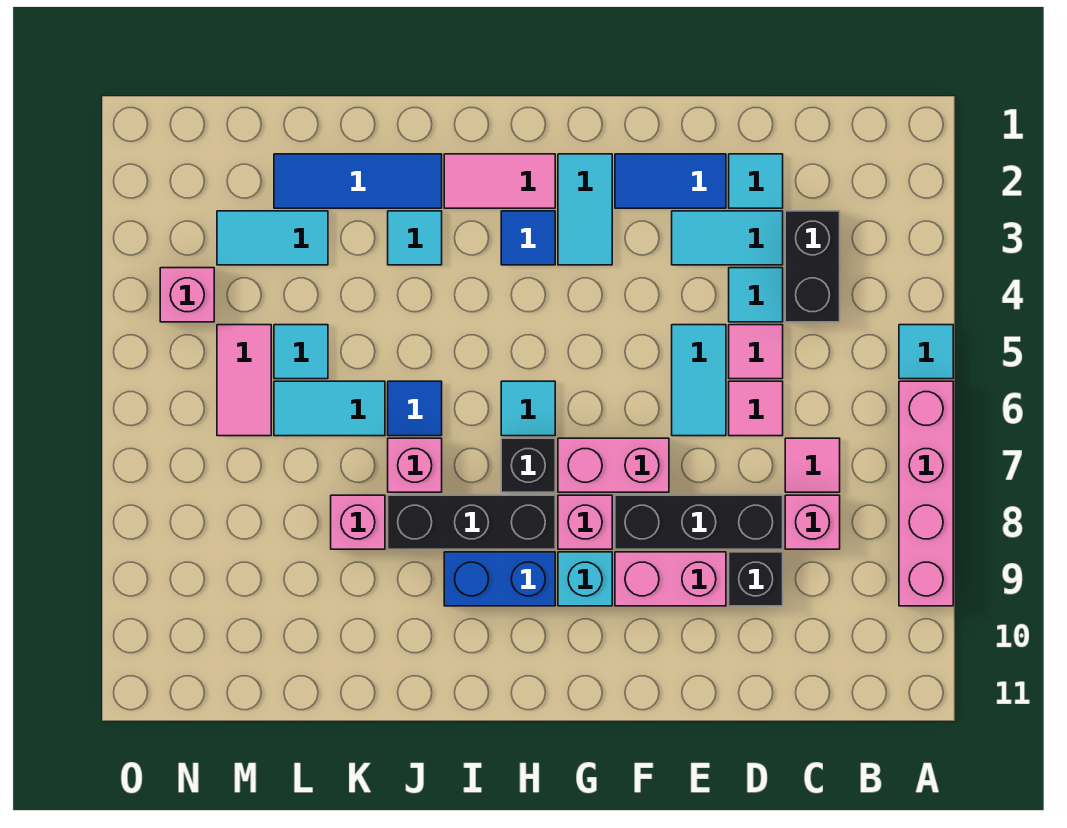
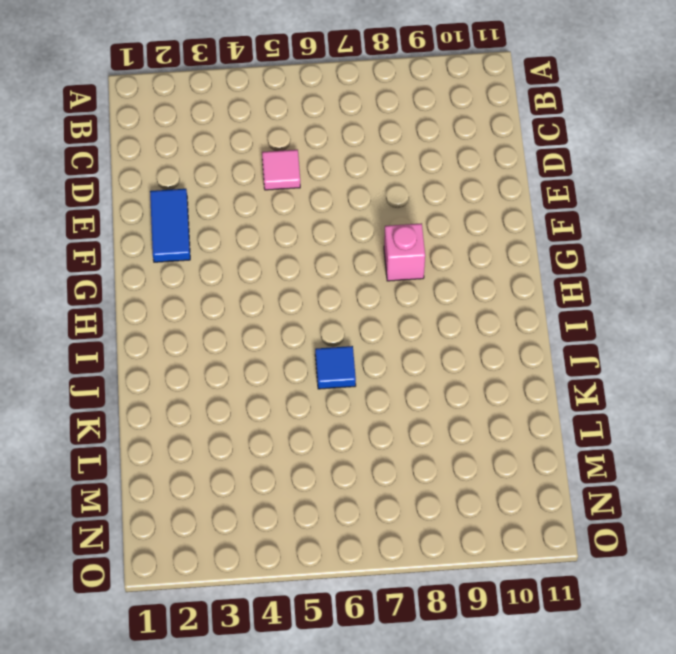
none -> cyan 1x1 tile [899,325,953,379]
none -> pink 1x4 brick [899,381,953,606]
none -> black 1x2 brick [785,211,840,322]
none -> pink 1x1 tile [785,438,840,492]

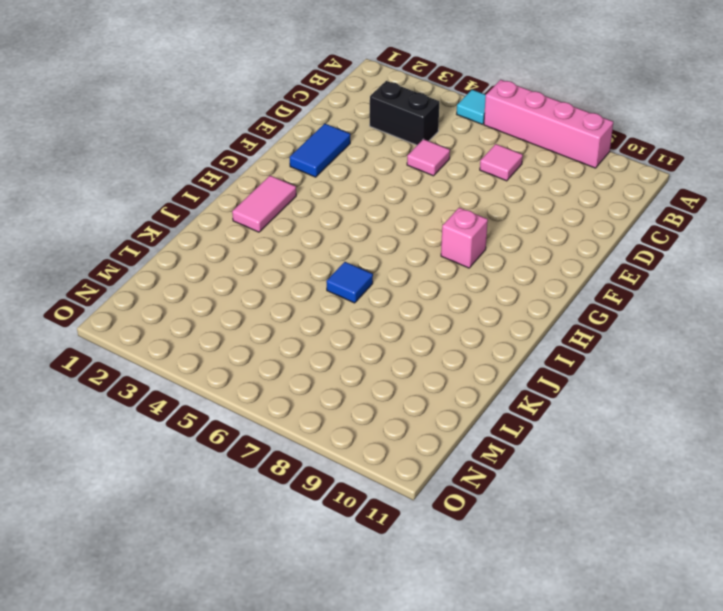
none -> pink 1x1 brick [785,495,840,549]
none -> cyan 1x1 tile [729,154,783,208]
none -> cyan 1x2 tile [672,211,783,265]
none -> cyan 1x1 tile [729,268,783,322]

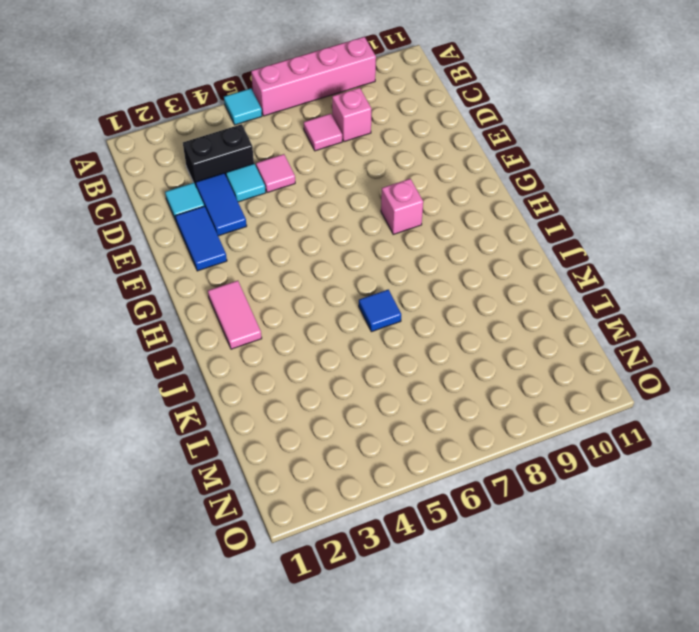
blue 1x2 tile [196,173,247,236] -> cyan 1x2 tile [672,211,783,265]
none -> pink 1x1 tile [729,381,783,436]
none -> black 1x3 brick [615,495,783,549]
none -> black 1x1 brick [729,552,783,606]
none -> cyan 1x2 tile [672,325,726,436]

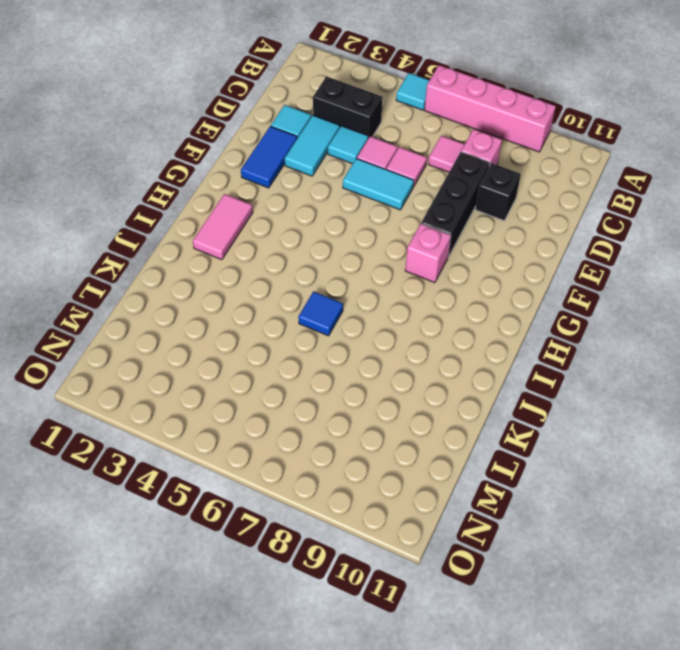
none -> pink 1x2 brick [615,552,726,606]
none -> pink 1x2 brick [558,438,669,492]
none -> cyan 1x2 tile [558,154,612,265]
none -> cyan 1x1 brick [558,552,612,606]

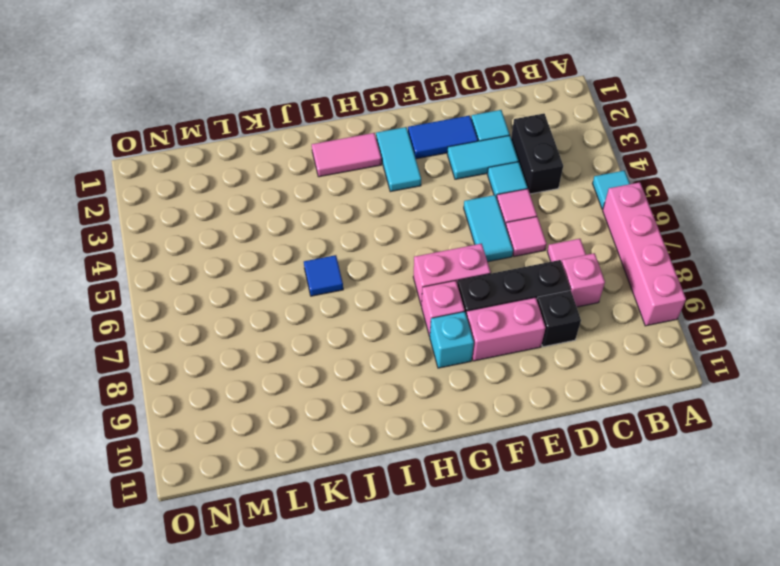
none -> blue 1x1 tile [501,211,555,265]
none -> cyan 1x1 tile [501,381,555,436]
none -> black 1x1 brick [501,438,555,492]
none -> black 1x3 brick [388,495,555,549]

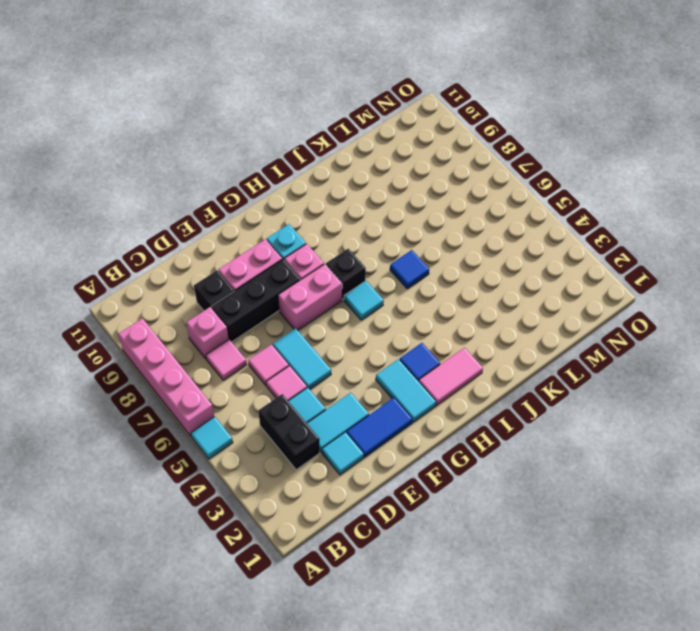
none -> black 1x3 brick [388,495,555,549]
none -> blue 1x2 brick [444,552,555,606]
none -> blue 1x3 tile [274,154,442,208]
none -> cyan 1x1 tile [388,211,442,265]

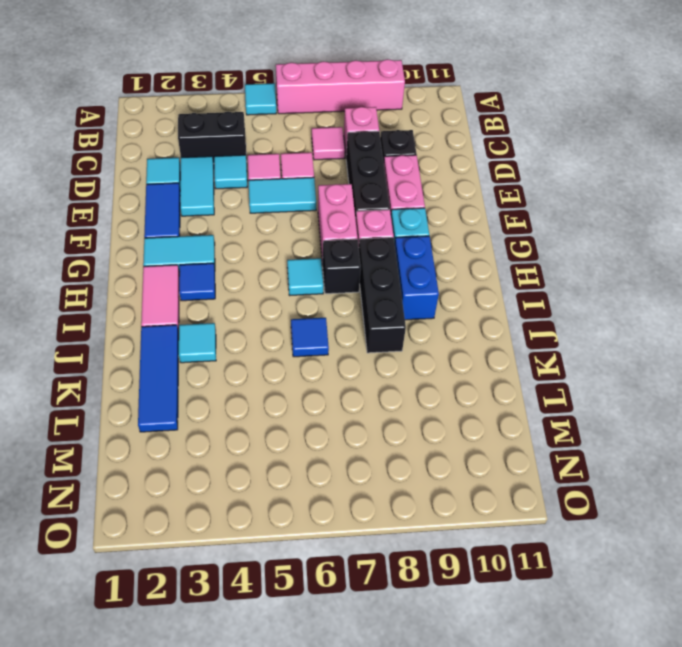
none -> pink 1x1 brick [388,438,442,492]
none -> cyan 1x2 tile [274,381,385,436]
none -> pink 1x1 brick [331,495,385,549]
none -> cyan 1x2 tile [217,211,328,265]

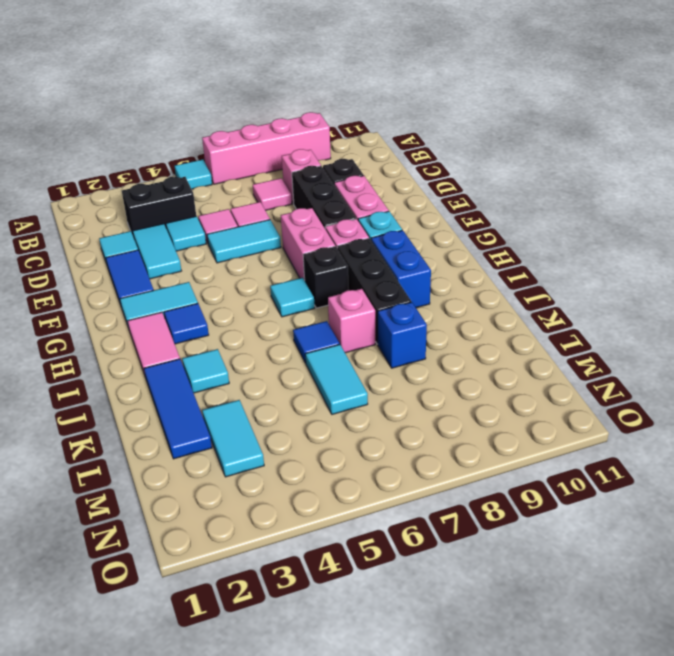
blue 1x1 brick [378,302,427,368] -> pink 1x1 brick [331,495,385,549]
none -> cyan 1x1 tile [274,325,328,379]
none -> pink 1x2 tile [217,325,271,436]
none -> pink 1x1 brick [160,268,214,322]

